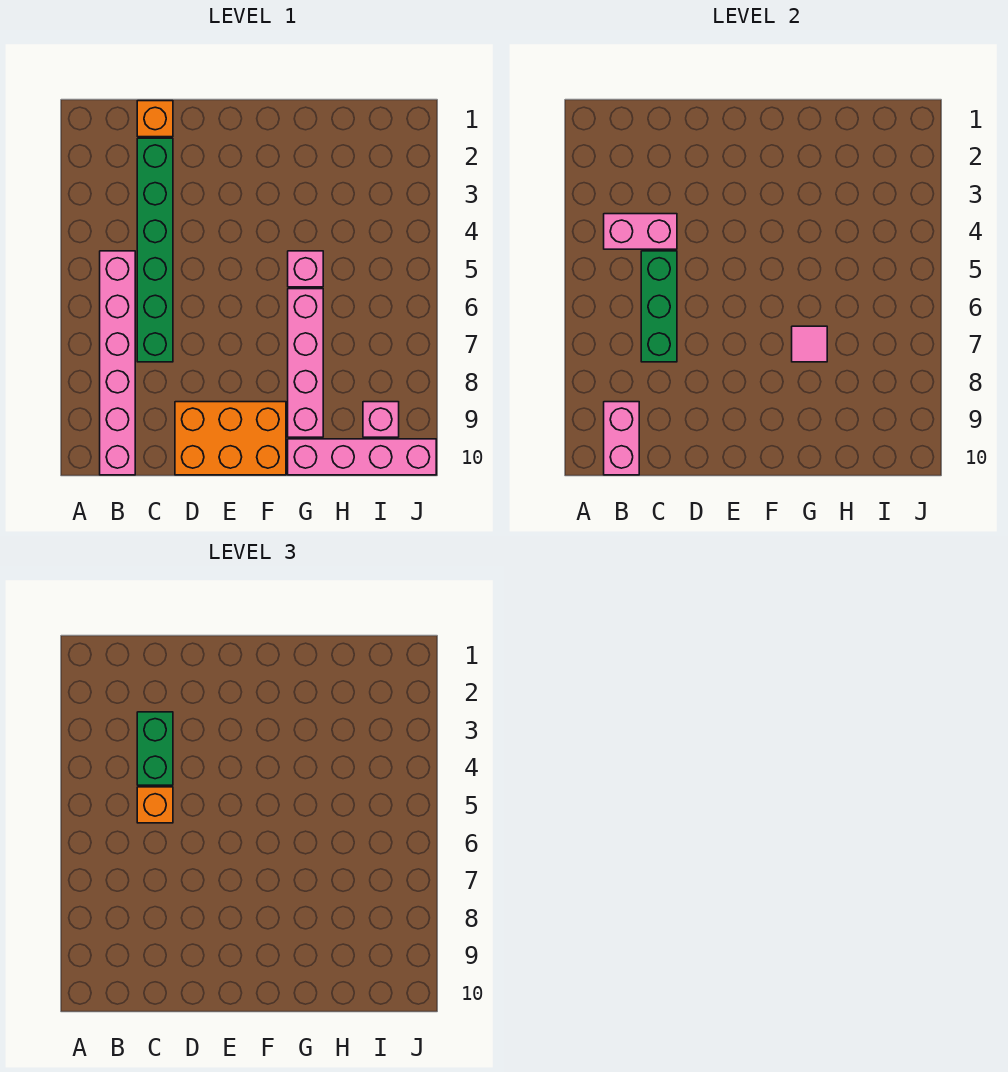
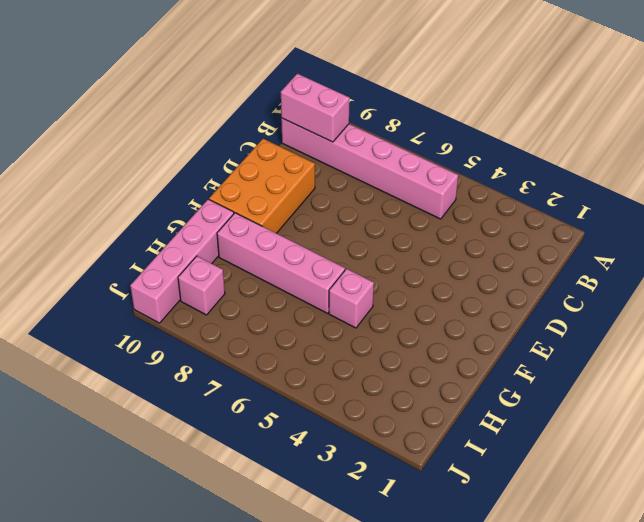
none -> orange 1x1 brick [137,101,173,137]
none -> green 1x6 brick [137,138,173,362]
none -> pink 1x2 brick [604,214,677,249]

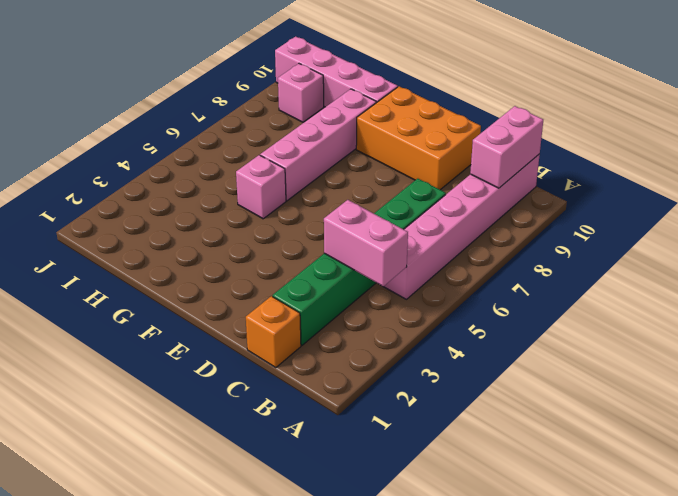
none -> green 1x3 brick [641,251,677,362]
none -> pink 1x1 tile [792,326,827,362]
none -> green 1x2 brick [137,712,173,785]

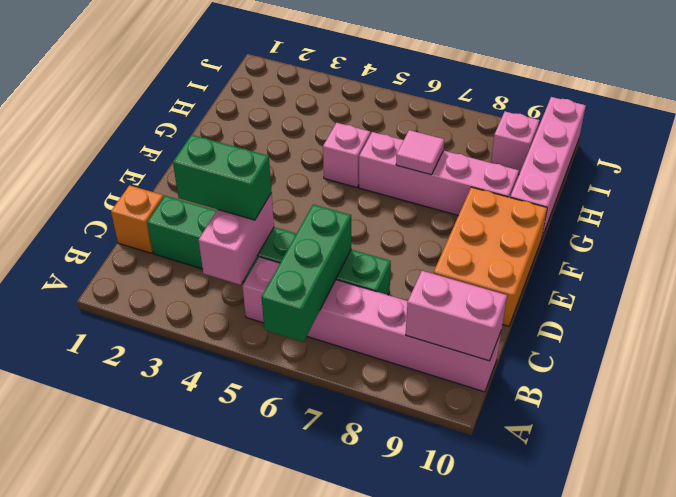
green 1x3 brick [261,204,351,342] -> green 1x3 brick turned to [641,251,677,362]
none -> orange 1x1 brick [137,787,173,823]

